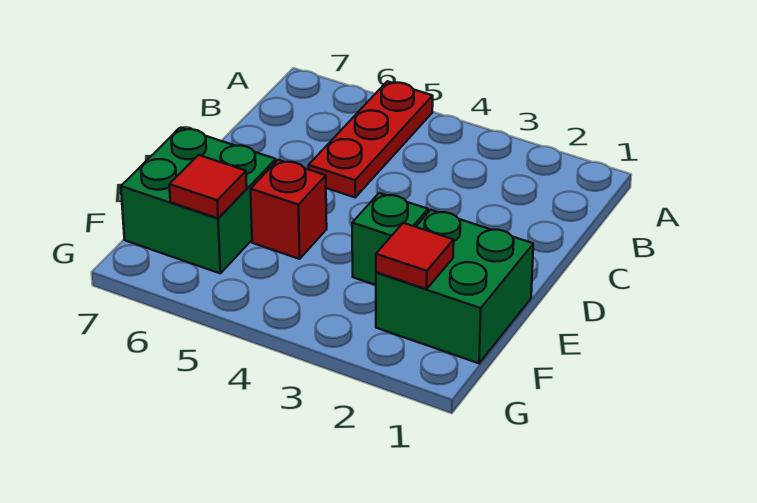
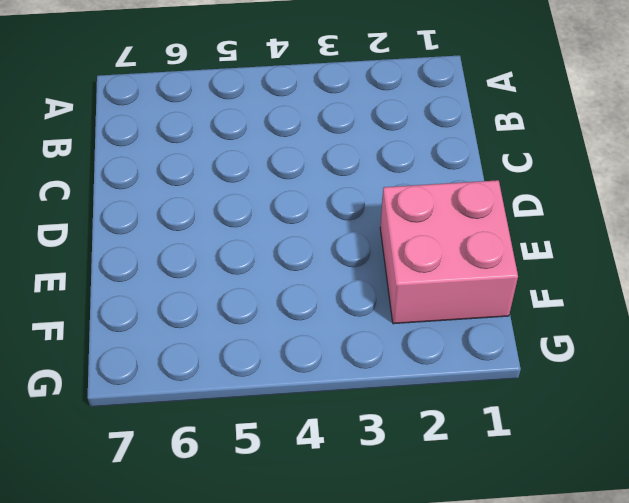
pink 2x2 brick [380,180,518,324] -> green 2x2 brick [376,210,533,363]
none -> red 1x3 plate [309,81,433,197]
none -> green 1x1 brick [352,193,428,285]

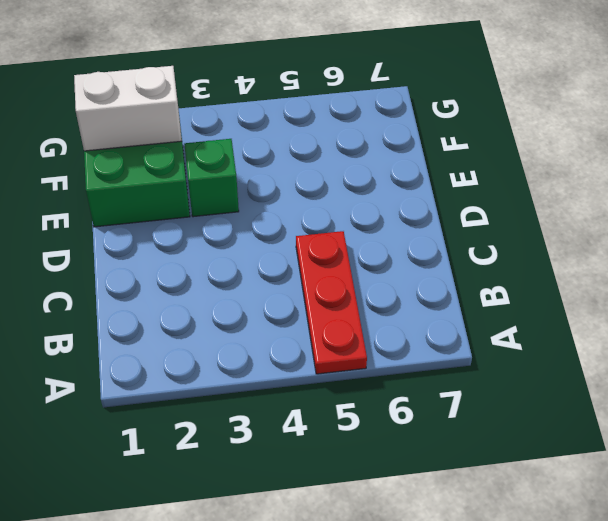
white 1x2 brick [74,66,182,151] -> red 1x1 tile [376,223,454,289]
none -> red 1x1 brick [251,160,327,259]
none -> green 2x2 brick [121,128,276,274]

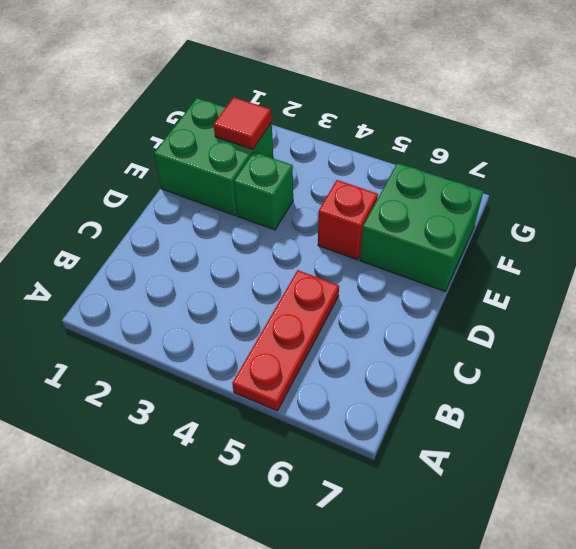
none -> red 1x1 tile [169,155,247,218]

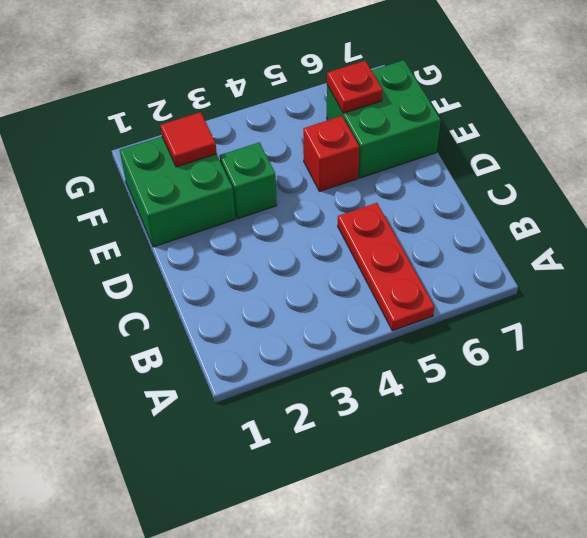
red 1x1 plate [327,61,383,113] -> red 1x1 tile [169,155,247,218]

